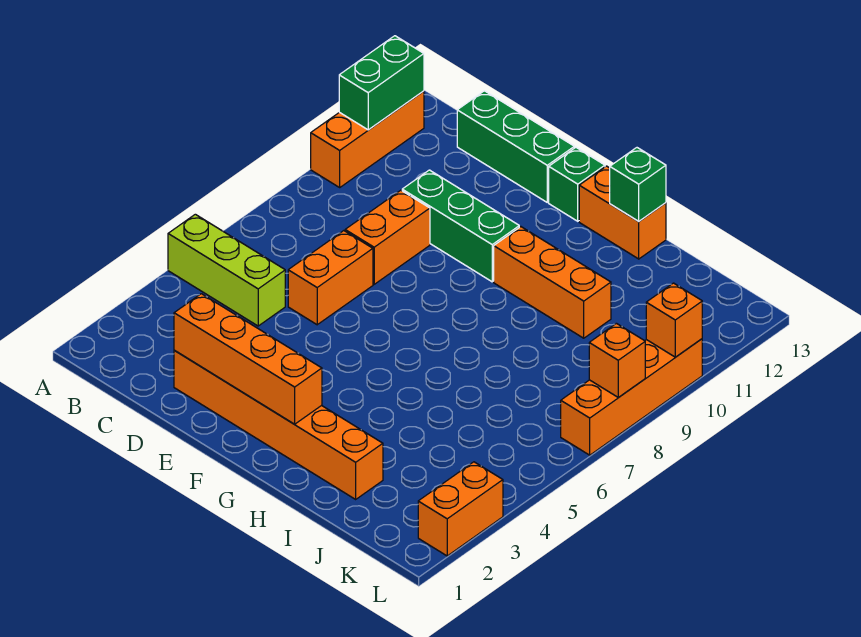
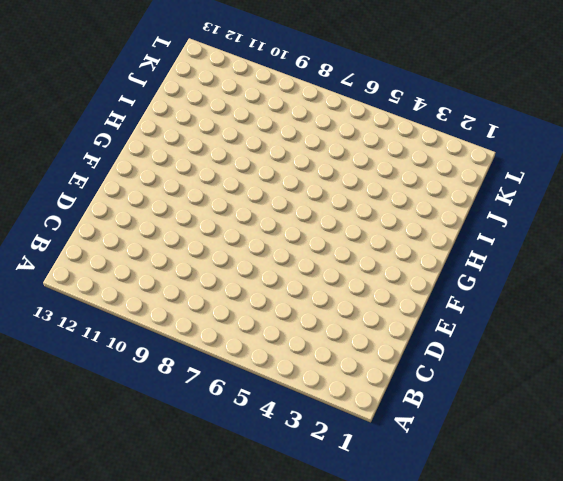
none -> lime 1x3 brick [168,214,285,326]
none -> orange 1x3 brick [311,91,424,187]
none -> green 1x3 brick [457,91,574,202]

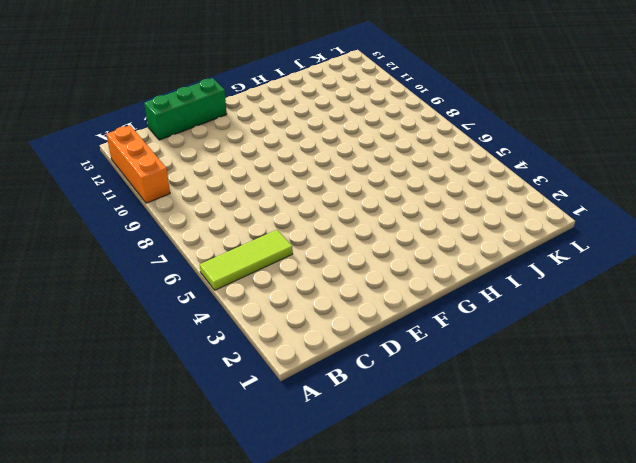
lime 1x3 tile [200,230,293,290] -> lime 1x3 brick [168,214,285,326]
none -> orange 1x6 brick [174,350,383,499]
none -> orange 1x2 brick [288,231,373,325]
none -> orange 1x2 brick [345,190,430,284]

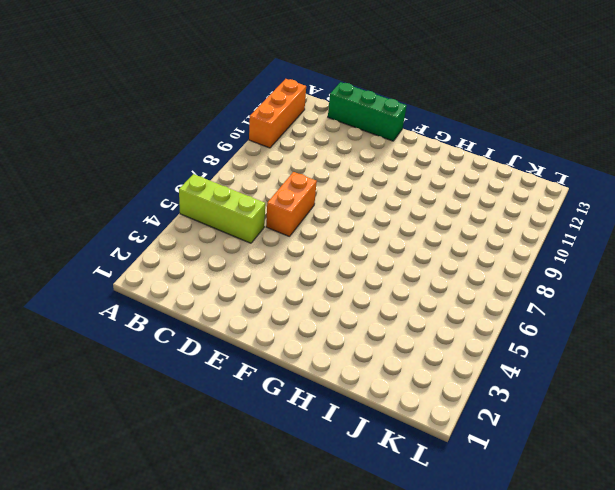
none -> orange 1x6 brick [174,350,383,499]
none -> orange 1x2 brick [345,190,430,284]
none -> green 1x3 brick [402,170,519,282]

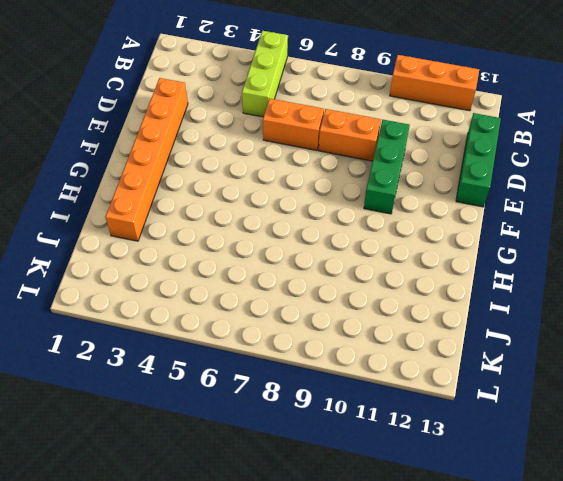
none -> green 1x1 brick [549,147,605,221]
none -> orange 1x3 brick [494,227,611,338]
none -> orange 1x2 brick [579,166,666,259]

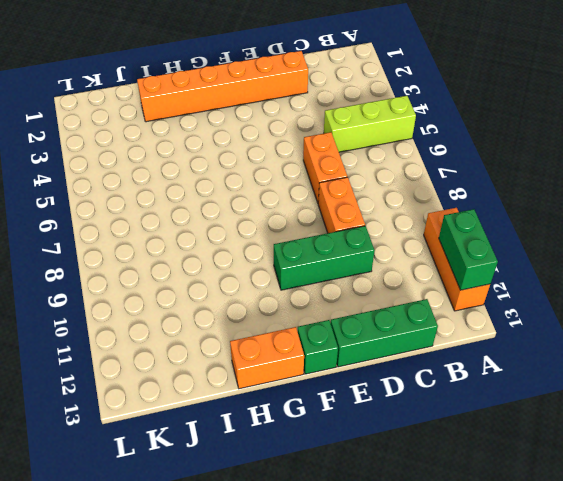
none -> orange 1x3 brick [494,227,611,338]
none -> orange 1x2 brick [418,462,503,556]
none -> orange 1x4 brick [561,339,702,455]

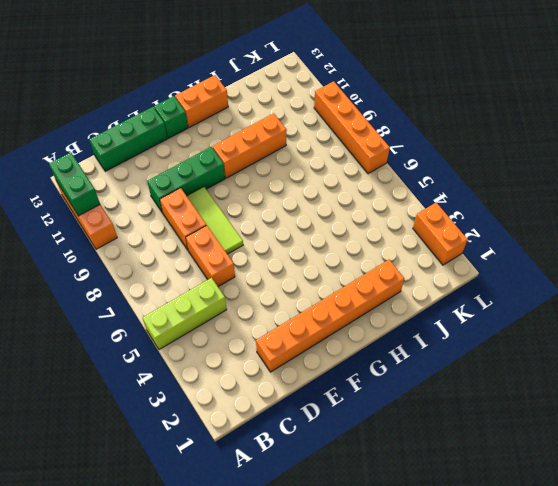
lime 1x3 tile [187,187,243,254] -> none
none -> orange 1x4 brick [174,294,322,424]
none -> green 1x1 brick [610,148,666,221]
none -> orange 1x1 brick [589,323,645,398]

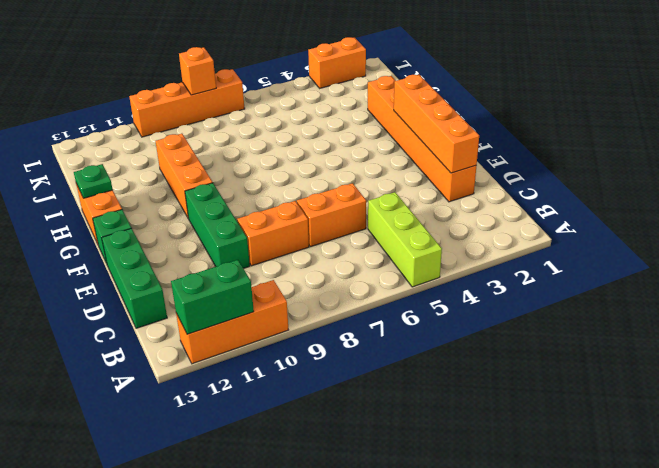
green 1x1 plate [74,164,113,198] -> green 1x1 brick [610,148,666,221]
none -> orange 1x1 brick [646,283,702,357]

